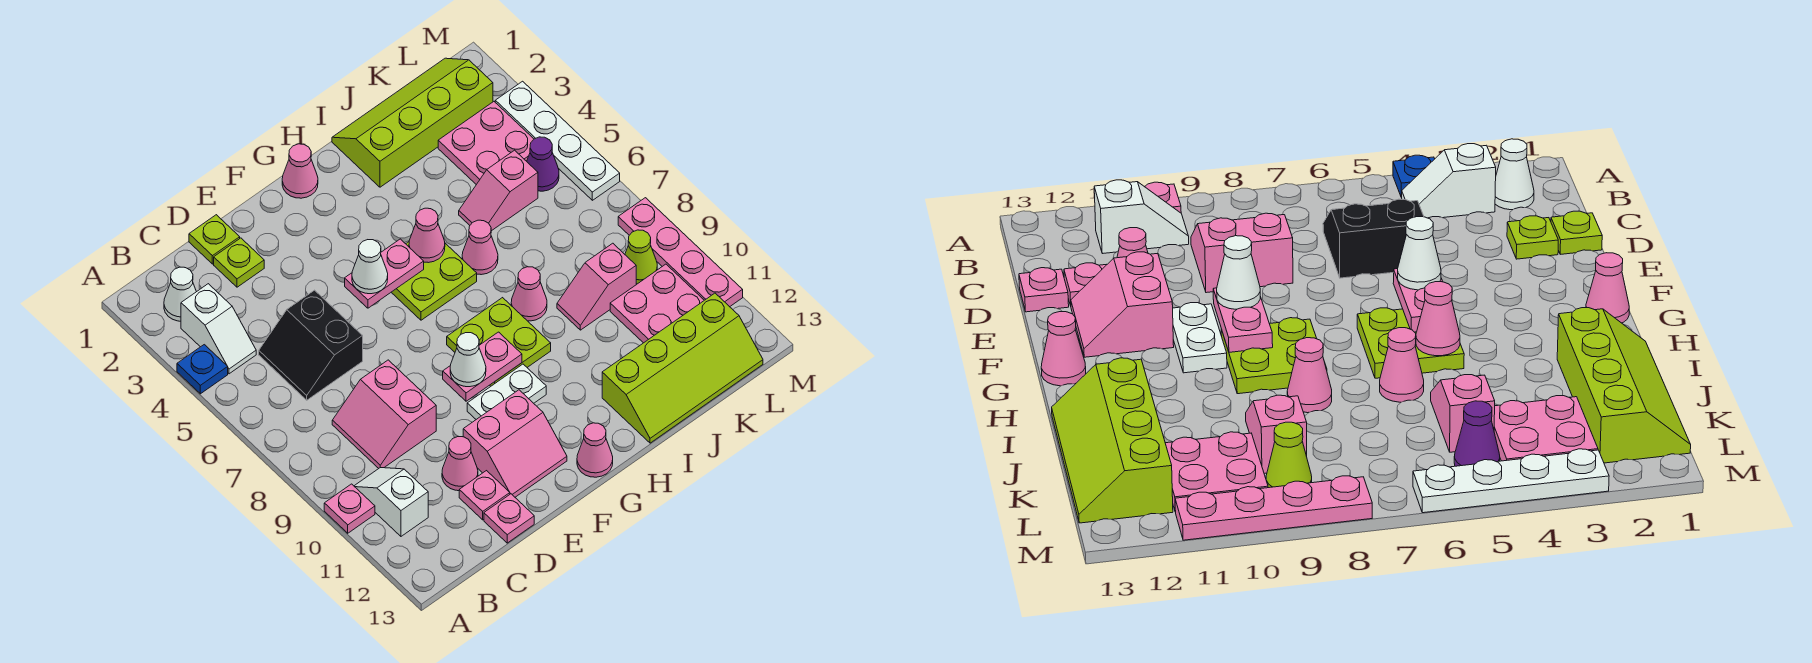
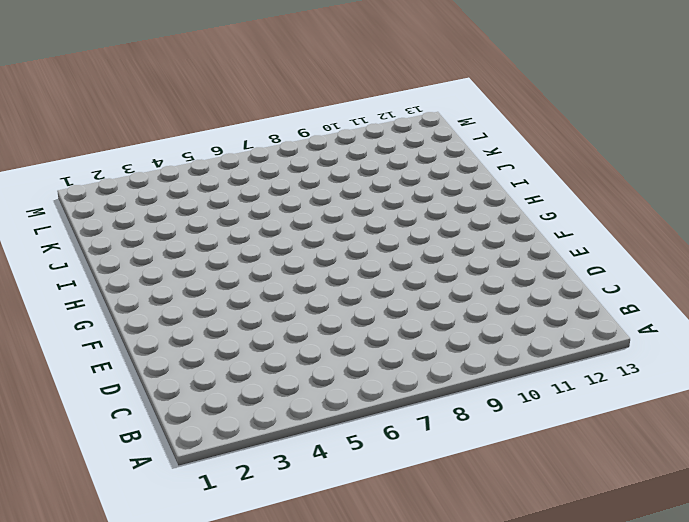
none -> blue 1x1 plate [177,345,228,394]
none -> pink 1x1 plate [324,484,375,533]
none -> white 1x1 cone [164,267,196,321]
none -> white 1x2 slope [181,284,256,374]

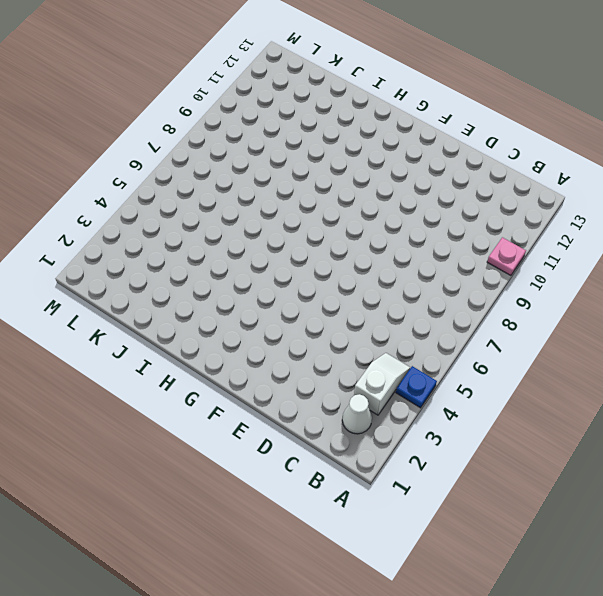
none -> white 1x2 slope [354,468,428,536]
none -> black 2x2 slope [259,290,363,400]
none -> pink 2x2 slope [332,360,436,468]
none -> lime 1x1 plate [189,215,240,264]

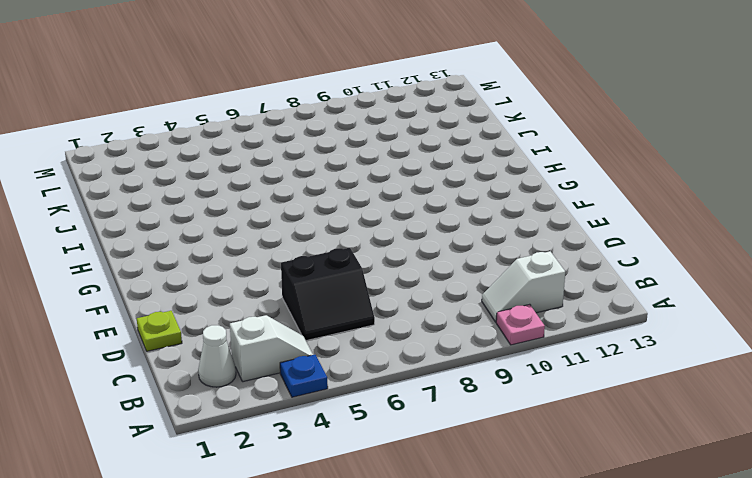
none -> pink 2x2 slope [332,360,436,468]
none -> lime 1x1 plate [214,238,264,287]
none -> pink 1x1 cone [442,437,478,491]
none -> pink 1x1 plate [459,471,510,520]

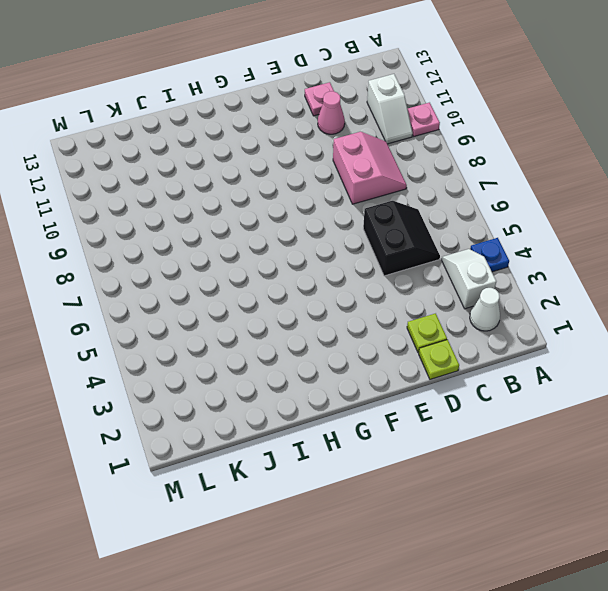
none -> pink 1x1 plate [484,494,534,543]
none -> pink 2x2 slope [463,390,567,497]
none -> white 1x2 plate [467,364,546,419]
none -> pink 1x1 cone [282,144,318,198]

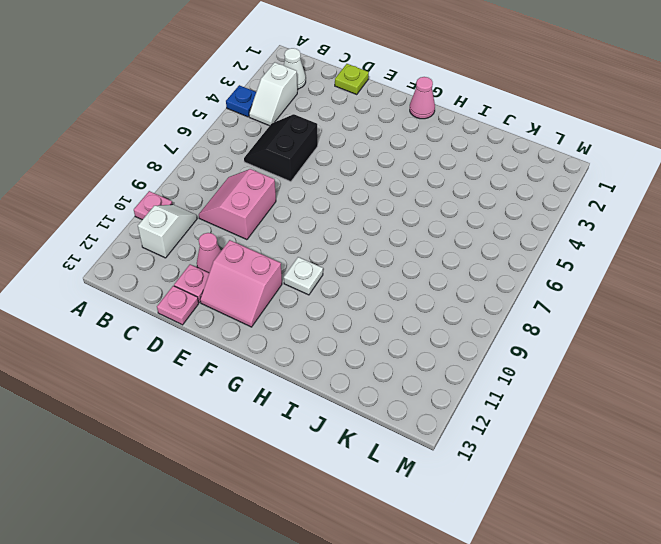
white 1x1 plate [284,257,323,295] -> white 1x2 plate [467,364,546,419]
none -> lime 1x1 plate [214,238,264,287]
none -> lime 2x2 plate [391,242,477,320]
none -> lime 2x2 plate [447,298,551,386]
none -> pink 1x1 cone [577,423,613,477]

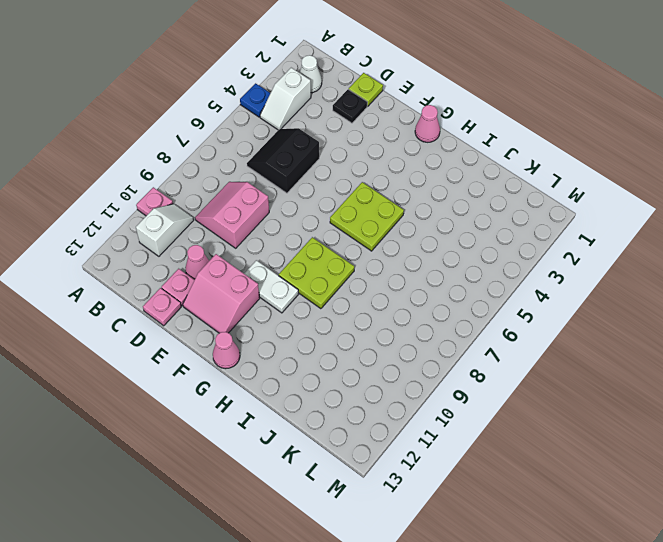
black 1x1 plate [333,89,367,123] -> lime 1x1 plate [214,238,264,287]
none -> lime 2x4 slope [332,58,493,187]
none -> pink 1x1 cone [462,220,498,275]
none -> pink 1x1 cone [511,267,547,321]
none -> lime 2x4 slope [602,293,763,443]

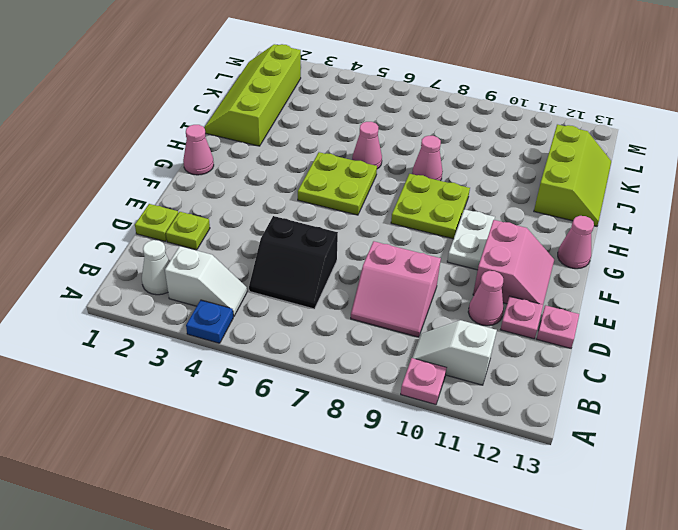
lime 2x3 slope [534,124,611,226] -> lime 2x4 slope [602,293,763,443]
none -> pink 1x2 slope [459,150,538,231]
none -> pink 1x2 slope [557,243,636,330]
none -> pink 2x2 plate [438,102,534,185]
none -> pink 2x2 plate [610,264,704,343]

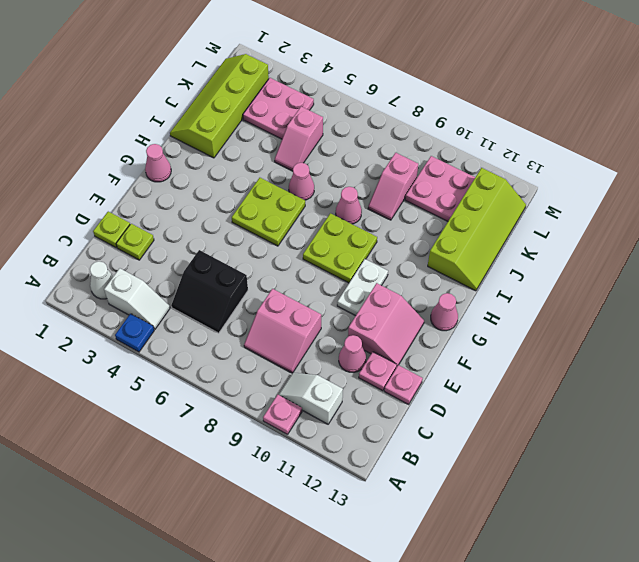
none -> purple 1x1 cone [527,137,559,191]
none -> lime 1x1 cone [625,230,657,284]
none -> white 1x4 plate [495,81,620,200]
none -> pink 1x4 plate [618,198,743,307]

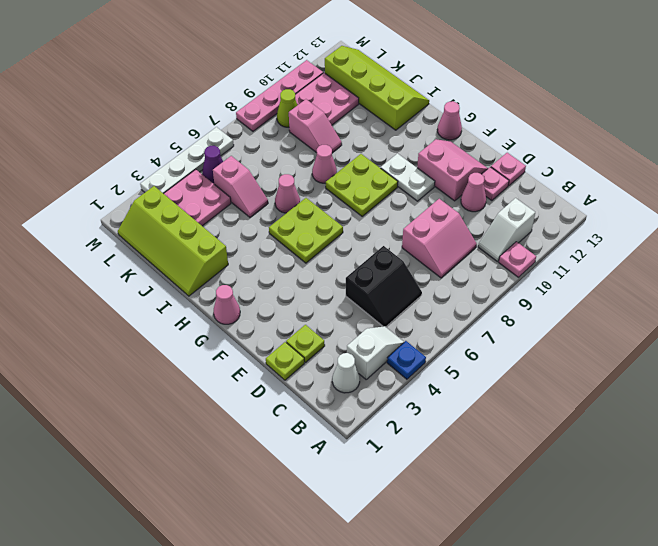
none -> pink 1x2 plate [345,239,424,308]
none -> pink 1x2 plate [443,332,522,401]
none -> pink 1x1 cone [409,208,445,263]
none -> white 1x1 cone [352,240,388,294]

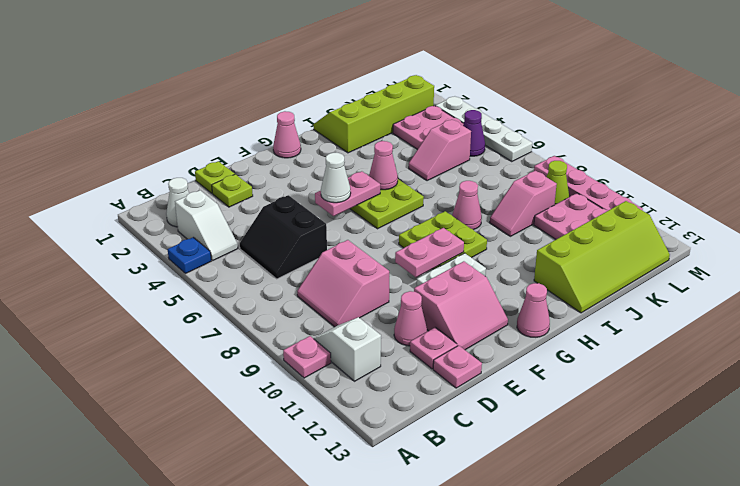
none -> pink 1x1 cone [462,220,498,275]
none -> white 1x1 cone [450,333,486,387]

